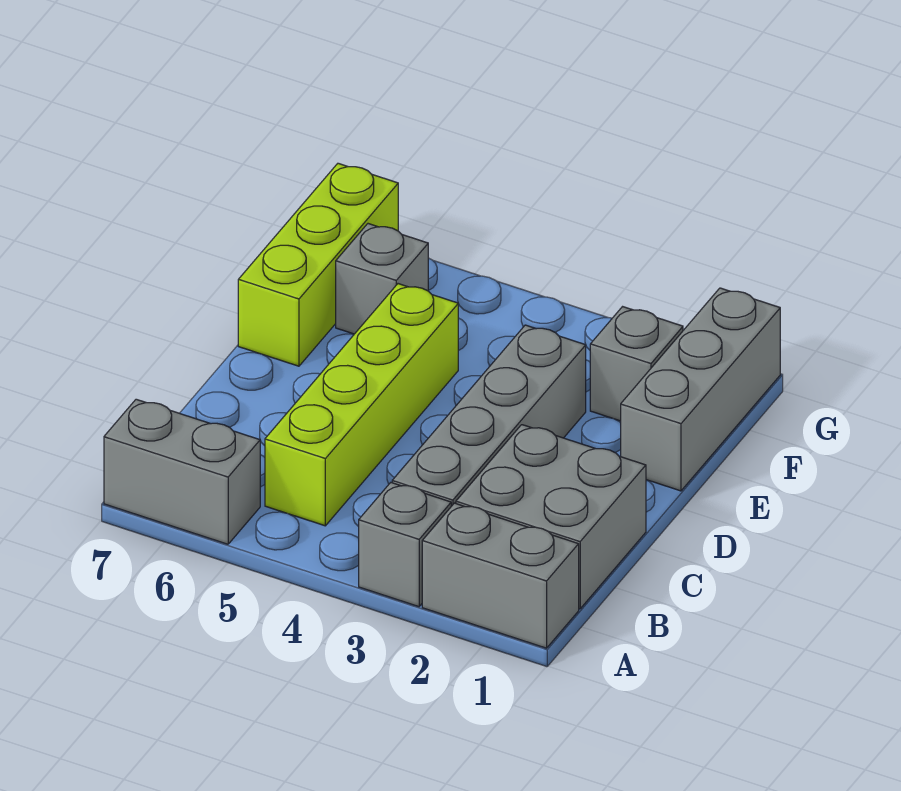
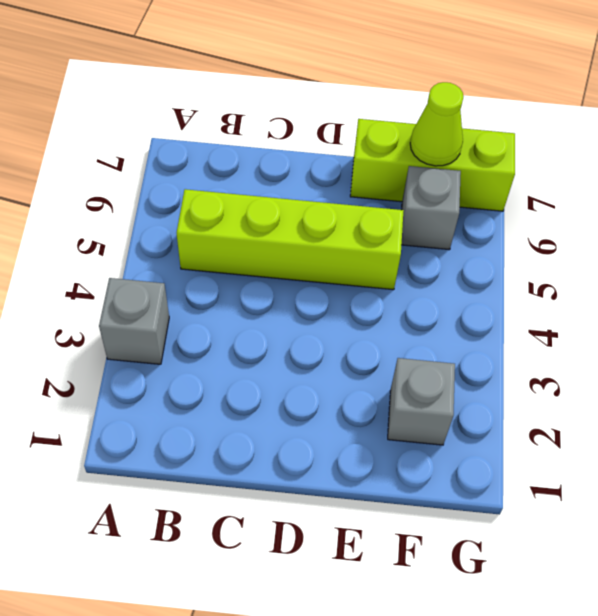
lime 1x1 cone [410,82,463,166] -> none
none -> grey 1x2 brick [422,503,579,648]
none -> grey 1x2 brick [104,399,260,544]

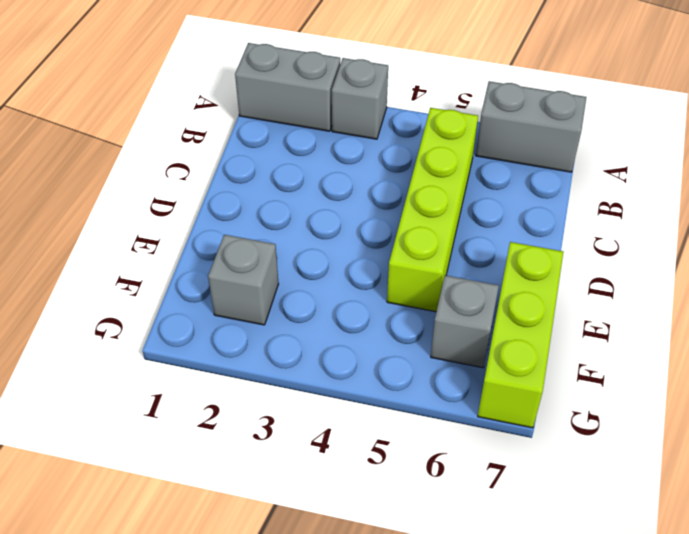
none -> grey 2x2 brick [456,425,646,609]
none -> grey 1x4 brick [392,325,586,506]

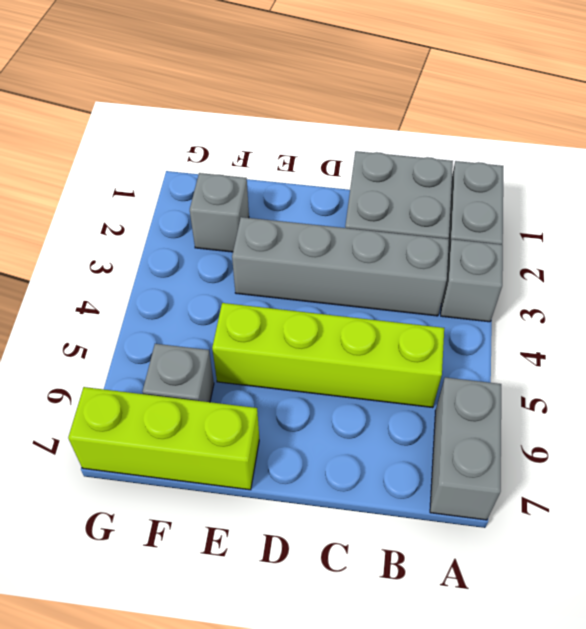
none -> grey 1x3 brick [621,288,780,491]

